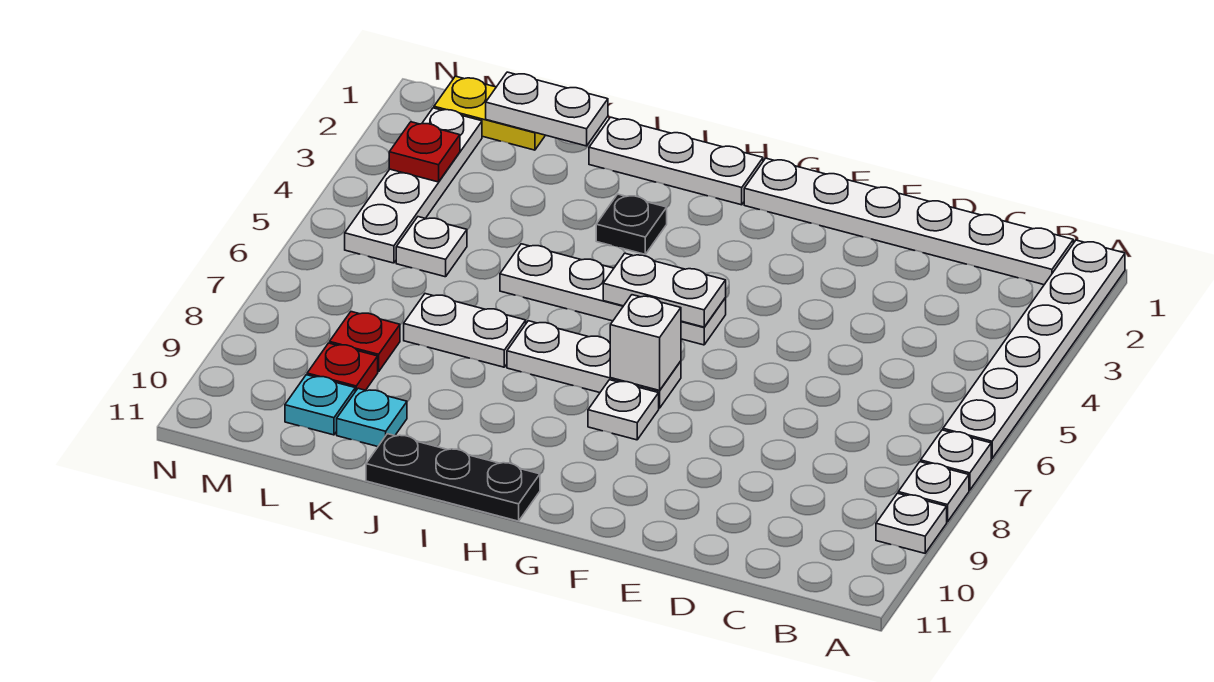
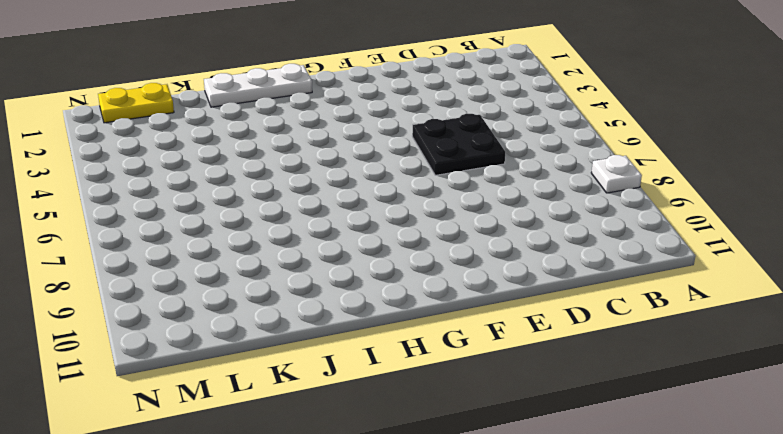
black 2x2 plate [412,114,505,175] -> none
none -> white 1x6 plate [943,240,1125,458]
none -> white 1x1 plate [921,430,991,490]
none -> white 1x1 plate [876,493,947,553]

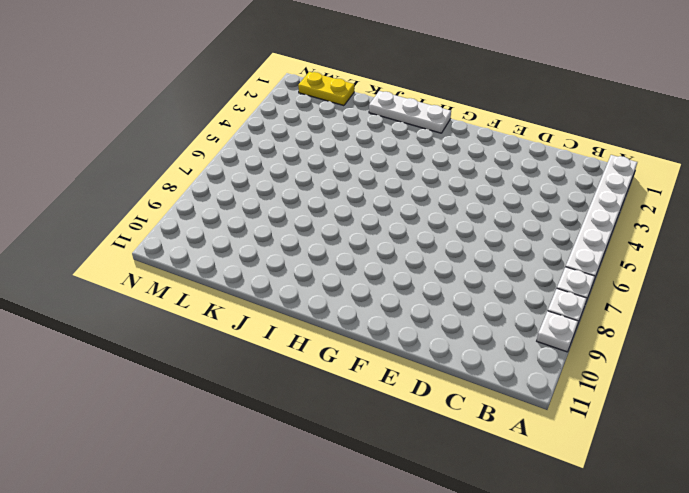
none -> white 1x6 plate [744,158,1073,285]
none -> white 1x4 plate [500,244,726,345]
none -> white 1x3 plate [507,321,681,408]

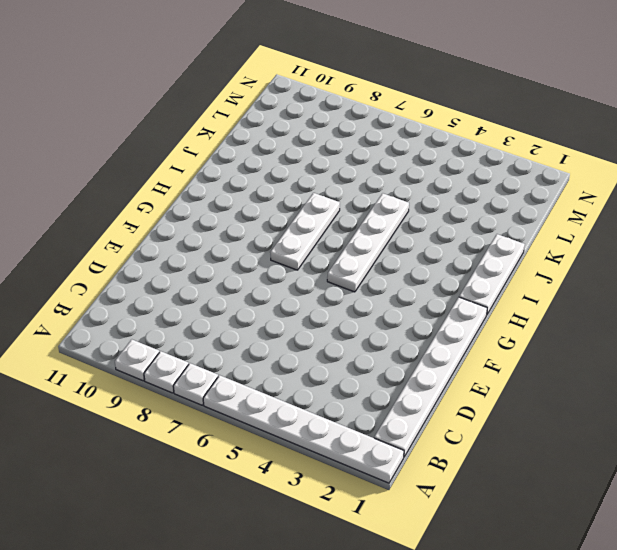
none -> white 1x1 plate [588,380,659,440]
none -> black 1x3 plate [366,434,540,521]
none -> black 1x1 plate [596,194,667,254]

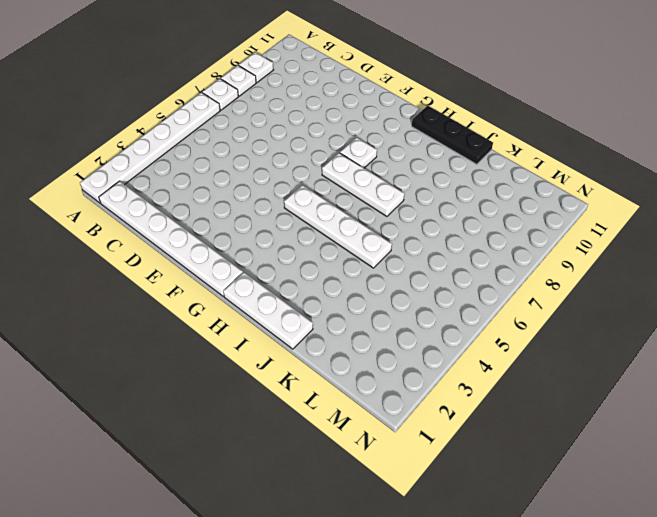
none -> black 1x1 plate [596,194,667,254]
none -> white 1x2 plate [404,294,526,367]
none -> cyan 1x1 plate [337,388,407,447]

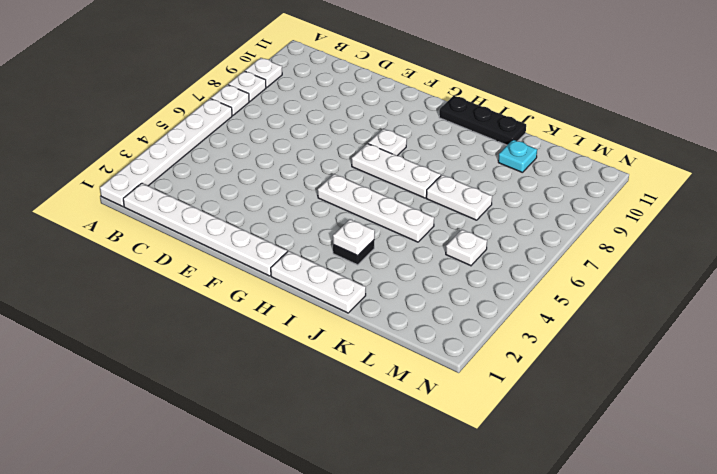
white 1x1 plate [333,219,375,256] -> none
none -> yellow 1x2 plate [434,76,545,150]
none -> red 1x1 plate [330,312,400,372]
none -> red 1x1 plate [307,343,378,391]

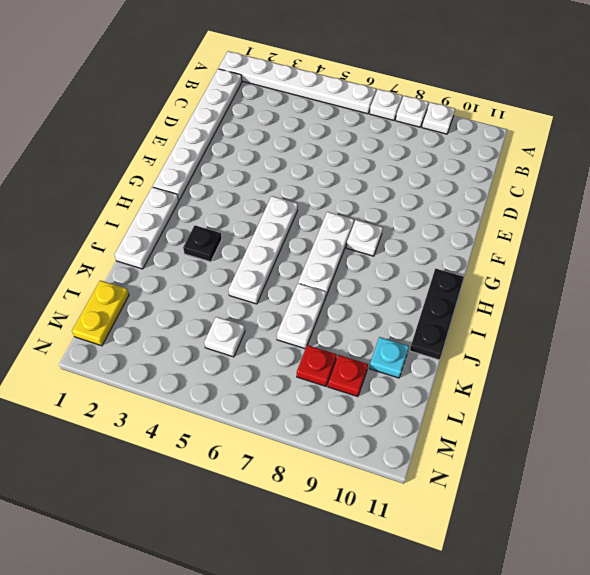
none -> cyan 1x1 plate [285,375,355,435]
none -> white 1x4 plate [345,108,482,263]
none -> white 1x2 plate [603,253,726,327]

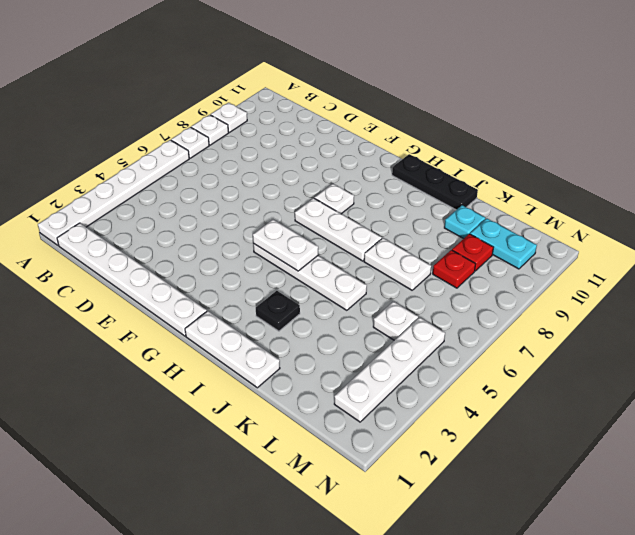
cyan 1x2 plate [470,218,537,269] -> cyan 1x1 plate [285,375,355,435]
none -> yellow 1x2 plate [434,76,545,150]
none -> white 1x1 brick [610,295,681,390]
none -> white 1x2 plate [486,72,608,146]

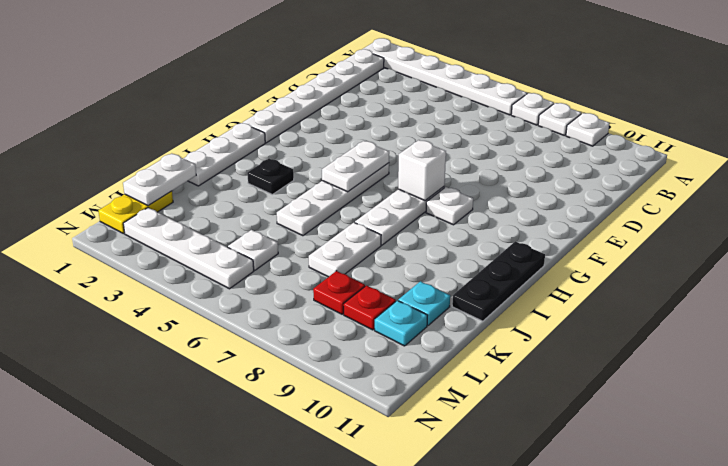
none -> red 1x1 plate [389,122,460,182]

